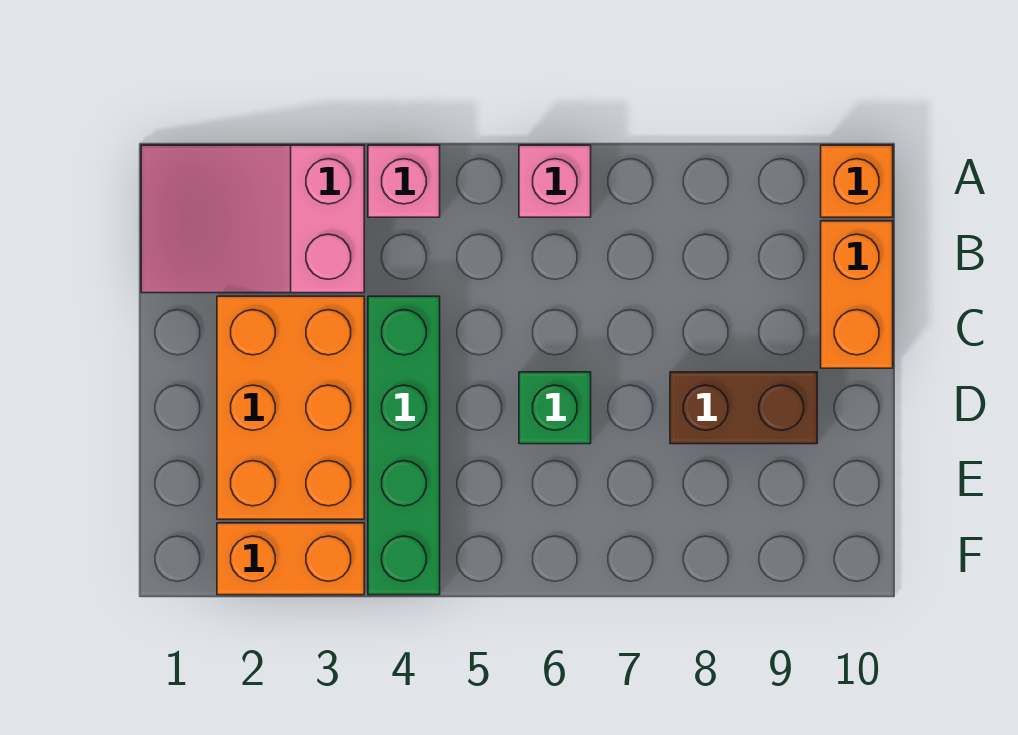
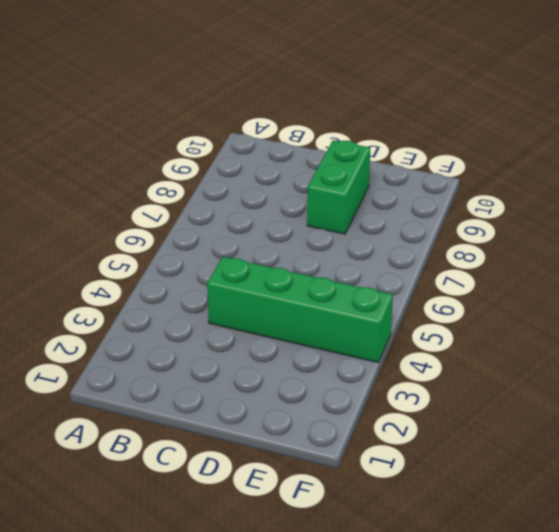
green 1x2 brick [307,140,370,234] -> brown 1x2 brick [670,372,817,444]
none -> pink 2x3 slope [141,145,364,293]
none -> pink 1x1 brick [368,145,440,217]

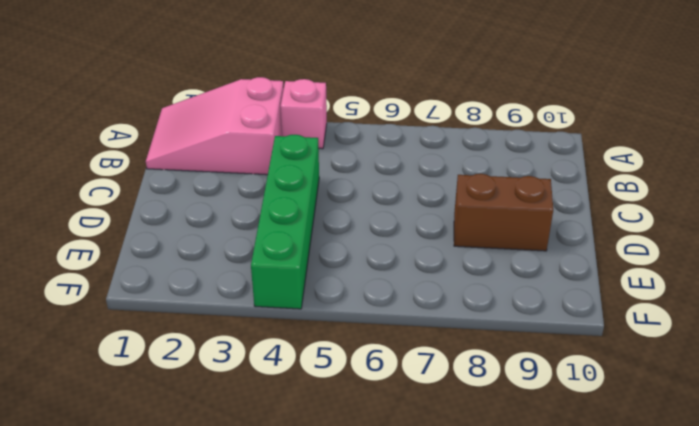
none -> pink 1x1 brick [519,145,591,217]
none -> orange 1x1 brick [821,145,893,217]

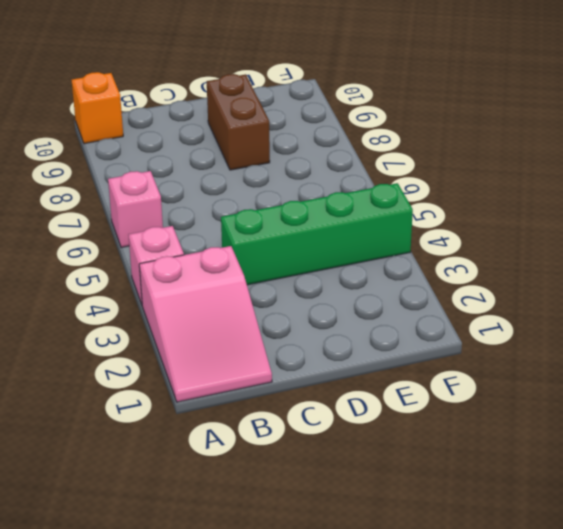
none -> orange 1x2 brick [821,221,893,368]
none -> orange 2x3 brick [217,296,364,519]

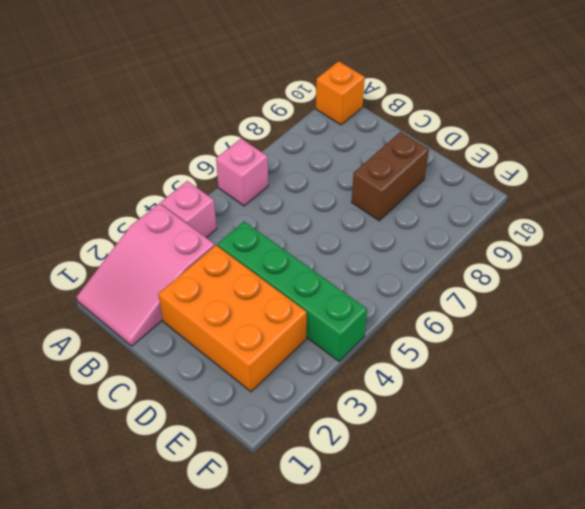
none -> orange 1x2 brick [821,221,893,368]
none -> green 1x1 brick [519,372,591,444]

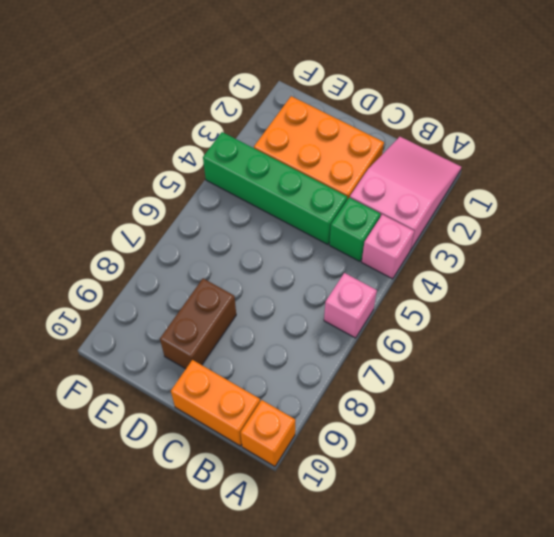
green 1x1 brick [329,197,380,261] -> green 1x1 brick moved to [519,372,591,444]
none -> orange 1x2 brick [217,523,364,595]

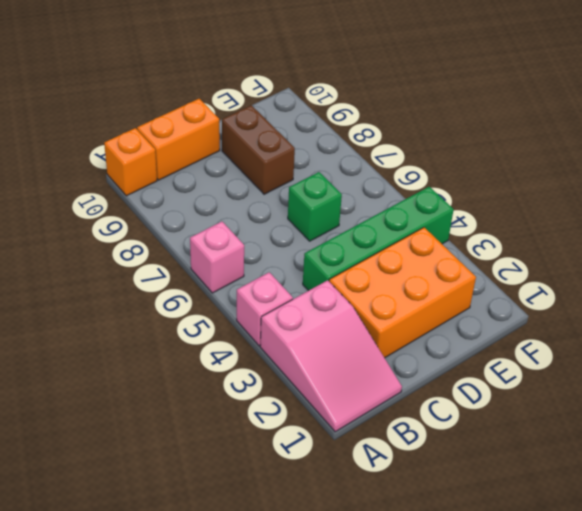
none -> orange 1x2 brick [217,523,364,595]

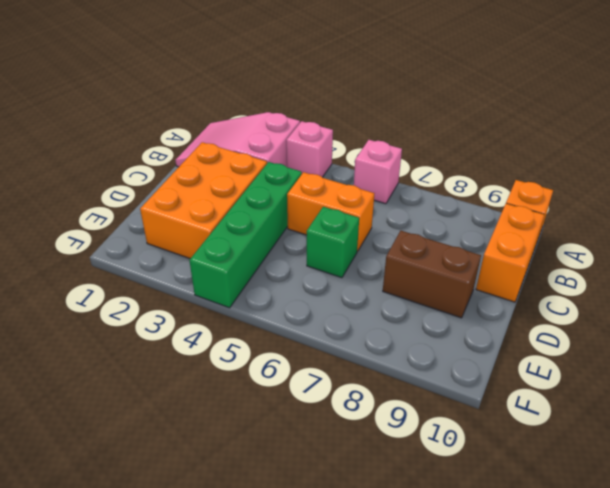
orange 1x2 brick [287,172,374,251] -> orange 1x2 brick moved to [217,523,364,595]

